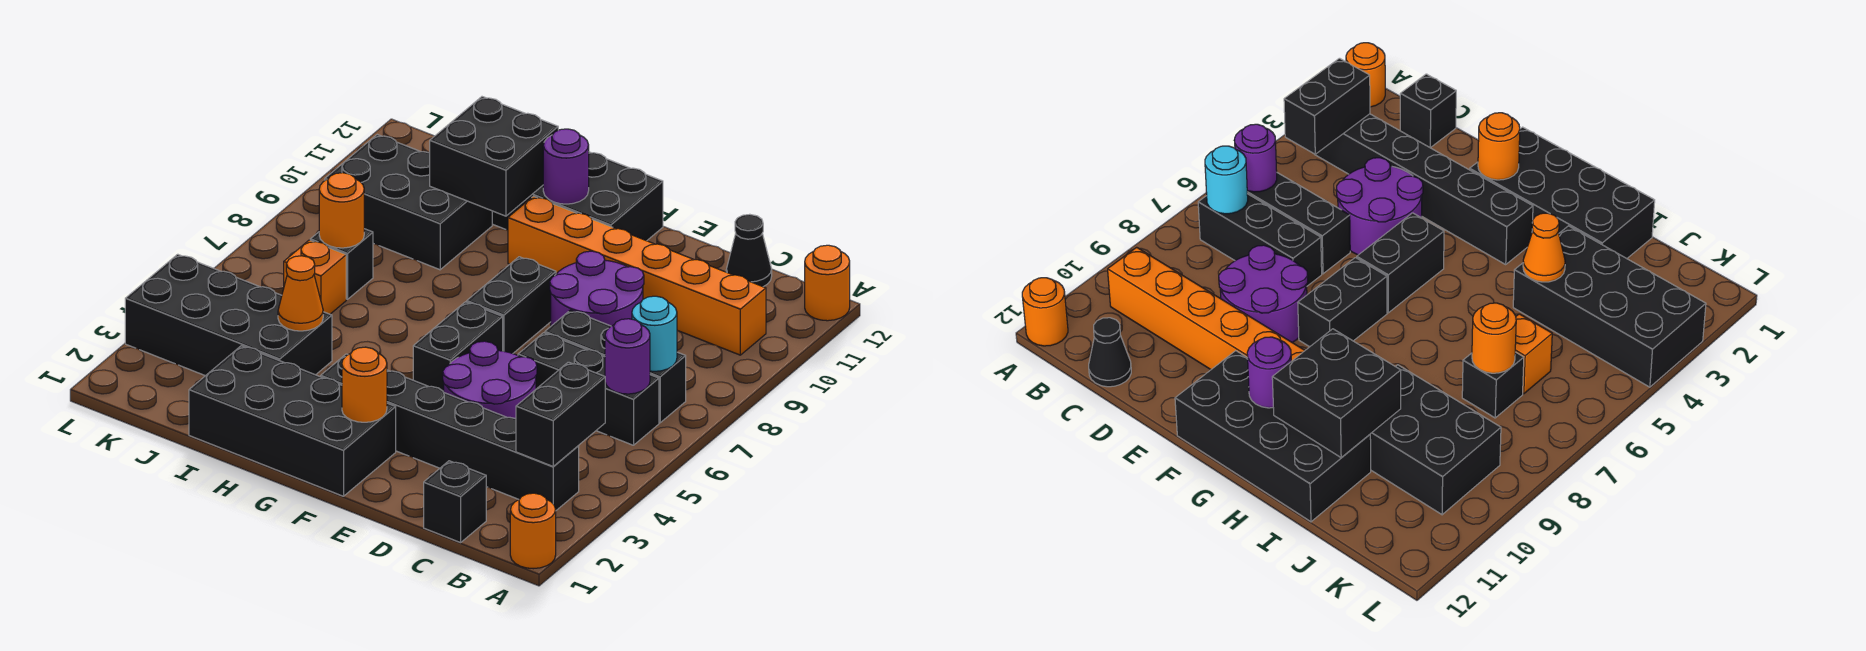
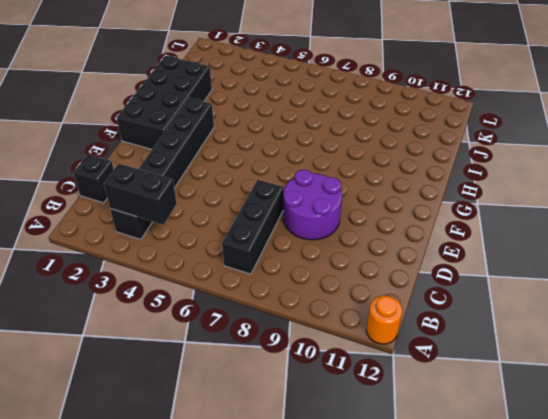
none -> orange 1x1 round brick [510,493,556,569]
none -> black 1x3 brick [518,333,659,445]
none -> orange 1x6 brick [508,196,766,355]

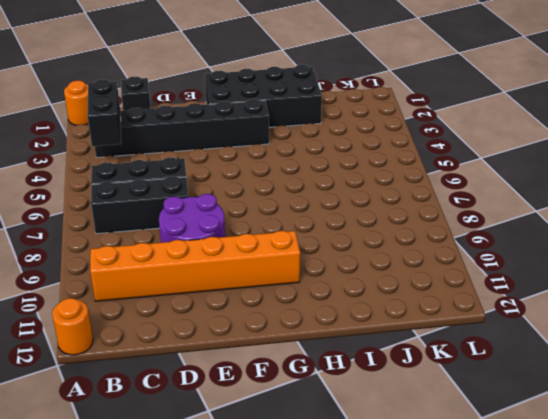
none -> black 1x1 cone [726,214,772,287]
none -> purple 2x2 round brick [443,341,537,419]
none -> black 1x2 brick [413,302,503,392]

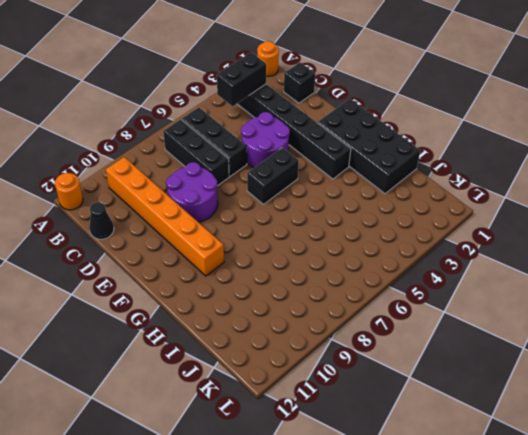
none -> black 1x2 brick [467,257,556,354]
none -> black 2x4 brick [492,152,663,241]
none -> black 2x4 brick [125,254,332,376]

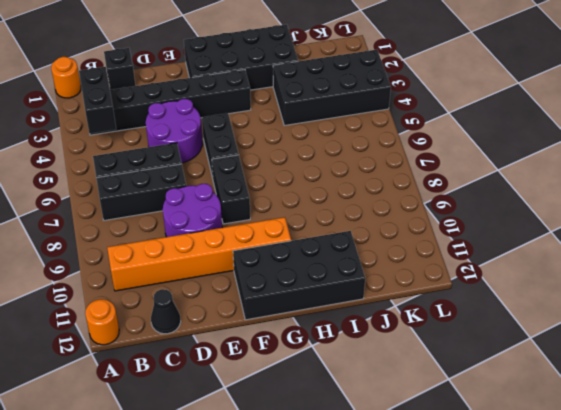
none -> black 2x3 brick [325,135,492,270]
none -> orange 1x1 brick [284,240,346,314]
none -> black 1x1 brick [310,229,373,299]

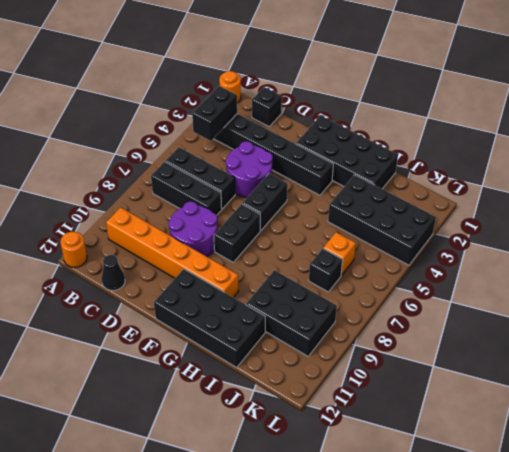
none -> purple 1x1 round brick [605,319,650,394]
none -> cyan 1x1 round brick [632,296,677,371]
none -> orange 1x1 round brick [342,347,387,422]

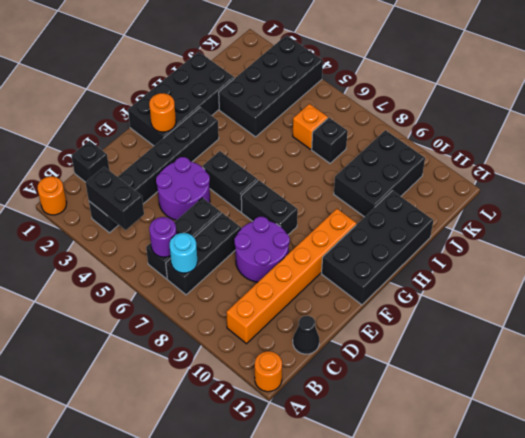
none -> purple 1x1 round brick [543,129,589,204]
none -> black 2x2 brick [430,97,558,216]
none -> orange 1x1 cone [278,256,323,331]

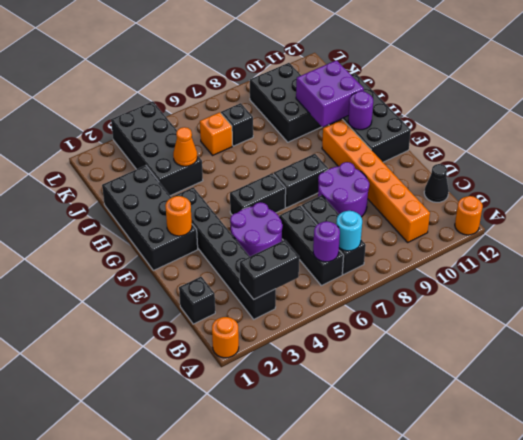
purple 2x2 brick [296,60,364,127] -> black 2x2 brick [430,97,558,216]
none -> orange 1x1 round brick [319,173,364,248]

